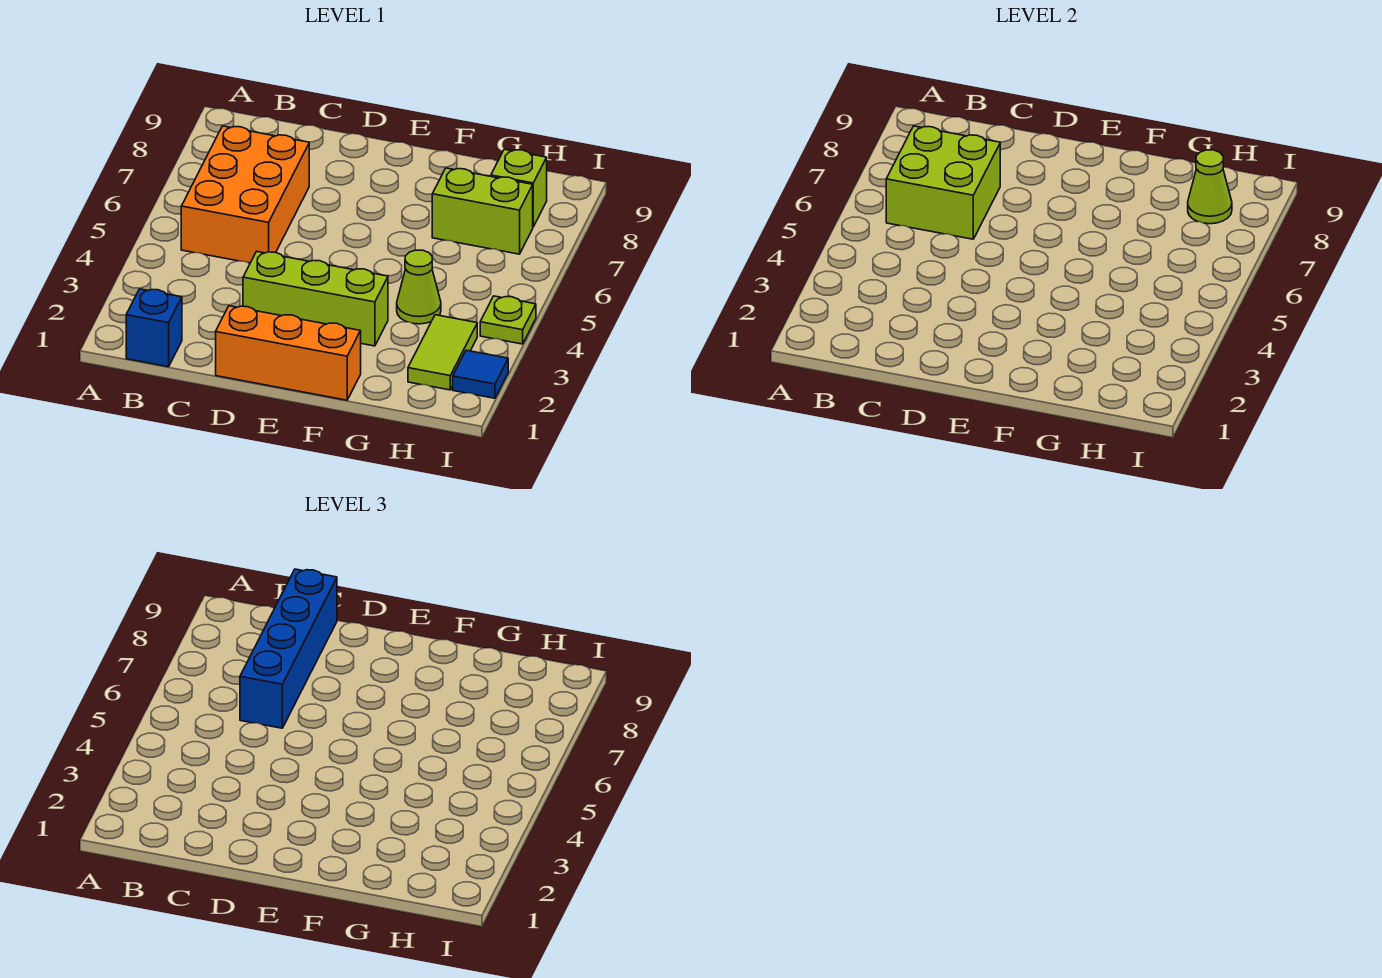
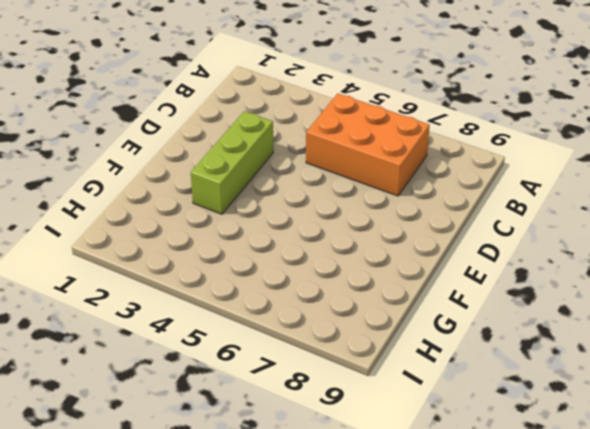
none -> blue 1x1 brick [126,289,182,367]
none -> orange 1x3 brick [216,306,361,400]
none -> lime 1x1 cone [397,250,441,324]

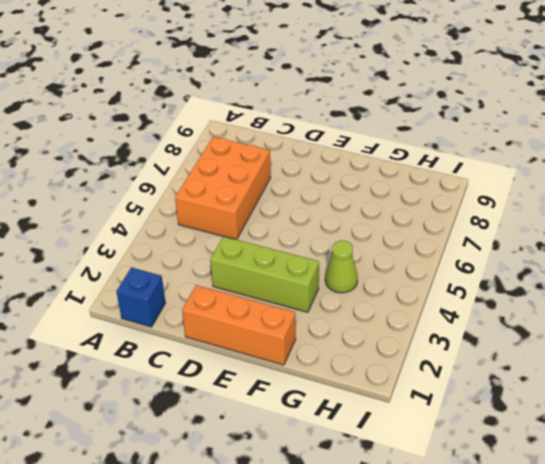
none -> lime 1x2 brick [432,168,533,254]
none -> lime 1x2 tile [408,315,477,390]
none -> lime 1x1 brick [491,149,547,227]

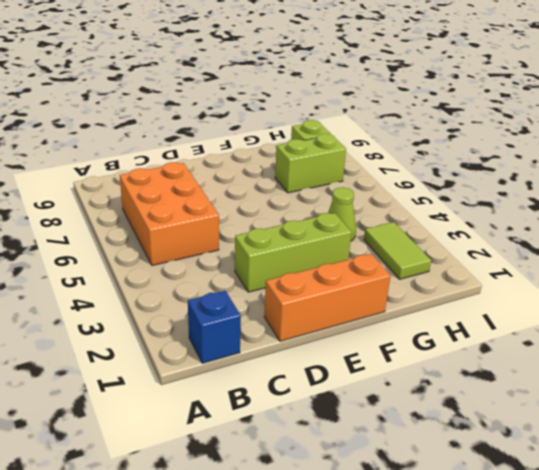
none -> blue 1x1 tile [453,350,508,398]
none -> lime 1x1 plate [480,296,536,344]
none -> lime 2x2 brick [886,126,1000,239]

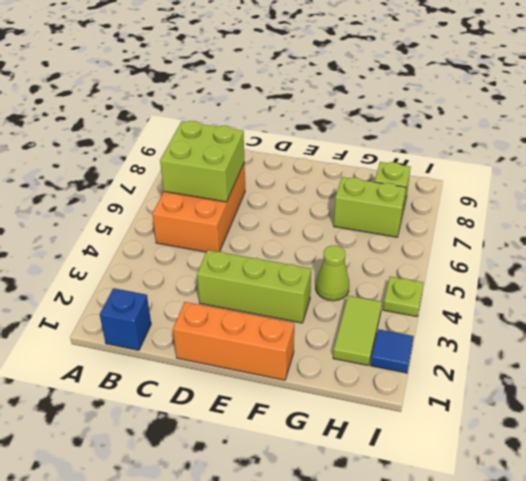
none -> lime 1x1 cone [1188,150,1232,224]
none -> blue 1x4 brick [240,569,337,728]

